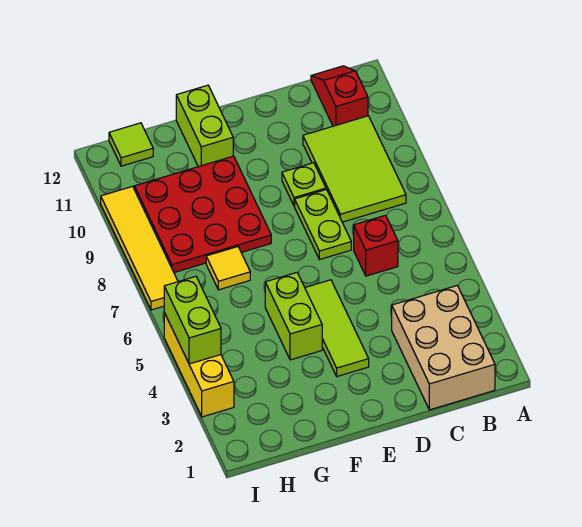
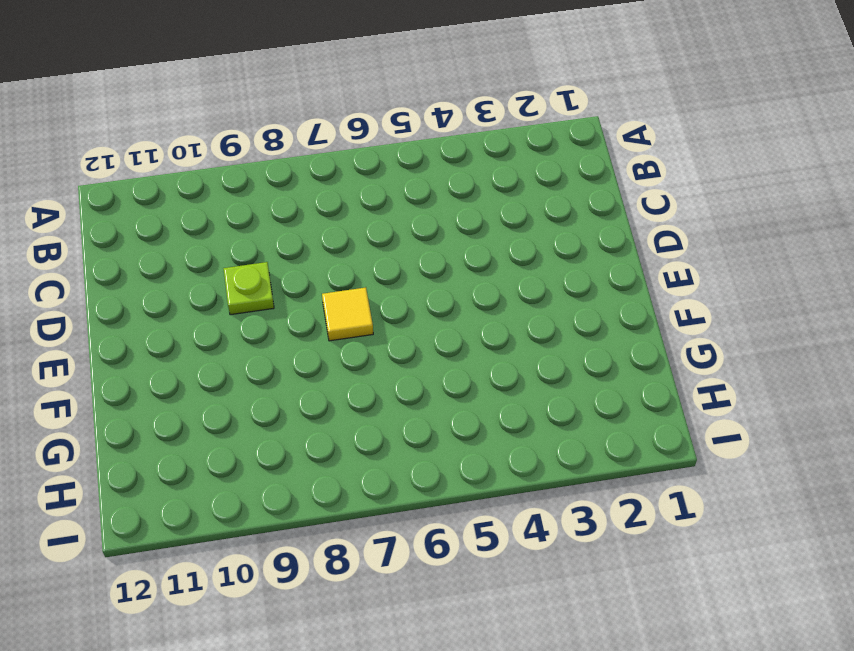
yellow 1x1 tile [322,288,373,341] -> yellow 1x1 tile moved to [206,247,250,290]
none -> tan 2x3 brick [392,286,495,410]
none -> lime 2x3 tile [303,116,406,222]
none -> red 1x2 slope [311,66,368,126]

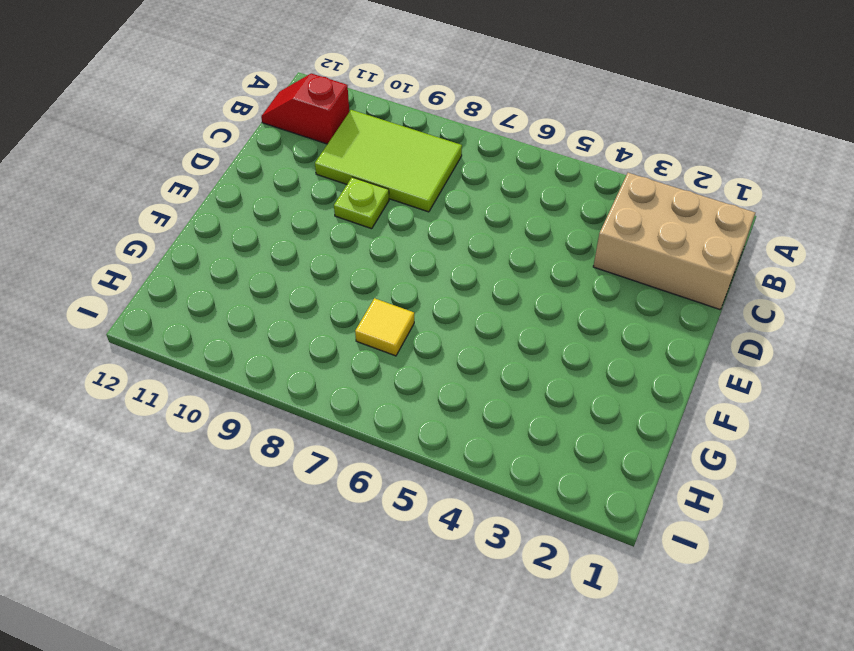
none -> red 1x1 brick [354,215,398,276]
none -> lime 1x2 plate [295,190,351,260]
none -> lime 1x3 tile [305,280,369,376]

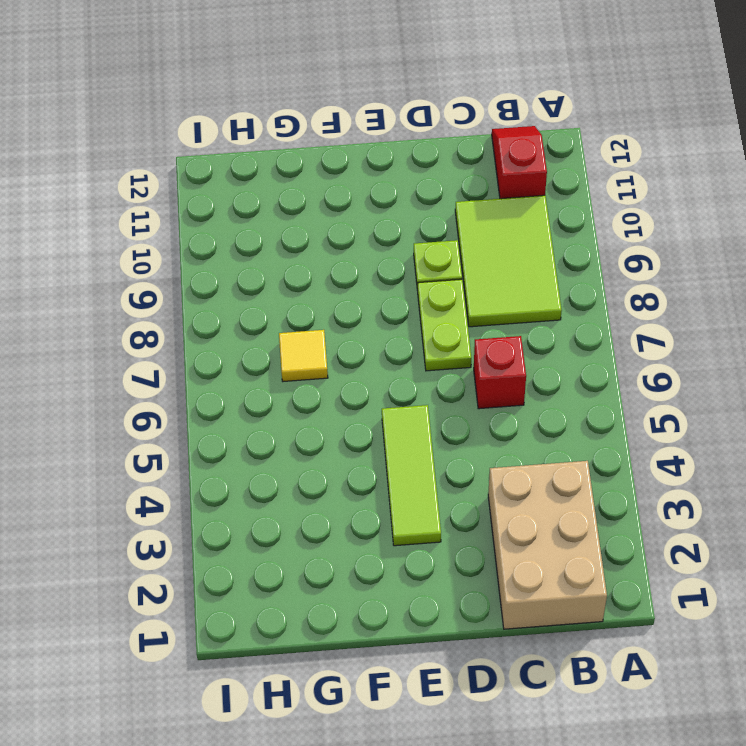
none -> lime 1x2 brick [265,273,322,360]
none -> red 3x3 plate [134,156,271,273]
none -> lime 1x2 brick [176,85,233,167]

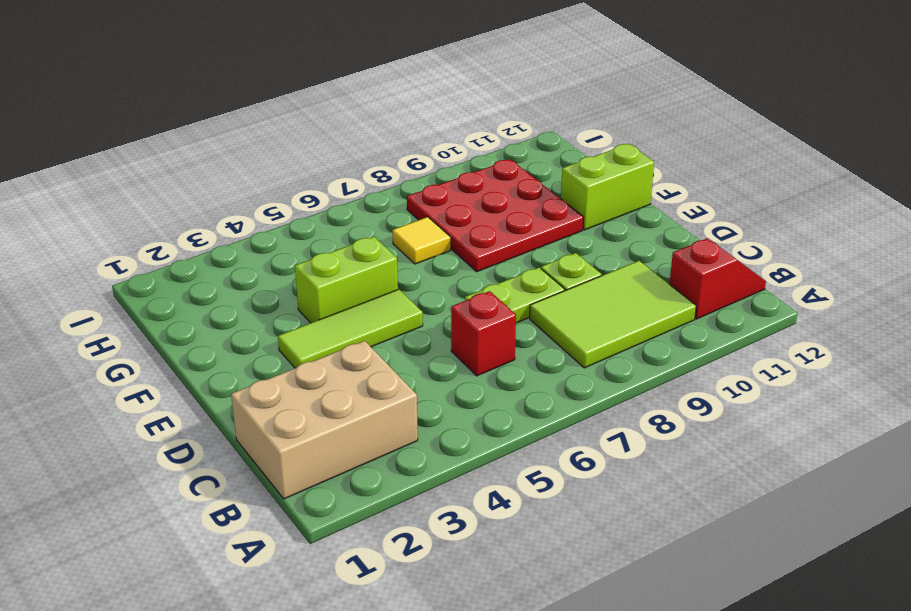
none -> lime 1x1 tile [109,123,153,166]
none -> yellow 1x3 brick [164,313,234,417]
none -> yellow 1x4 tile [101,186,178,310]

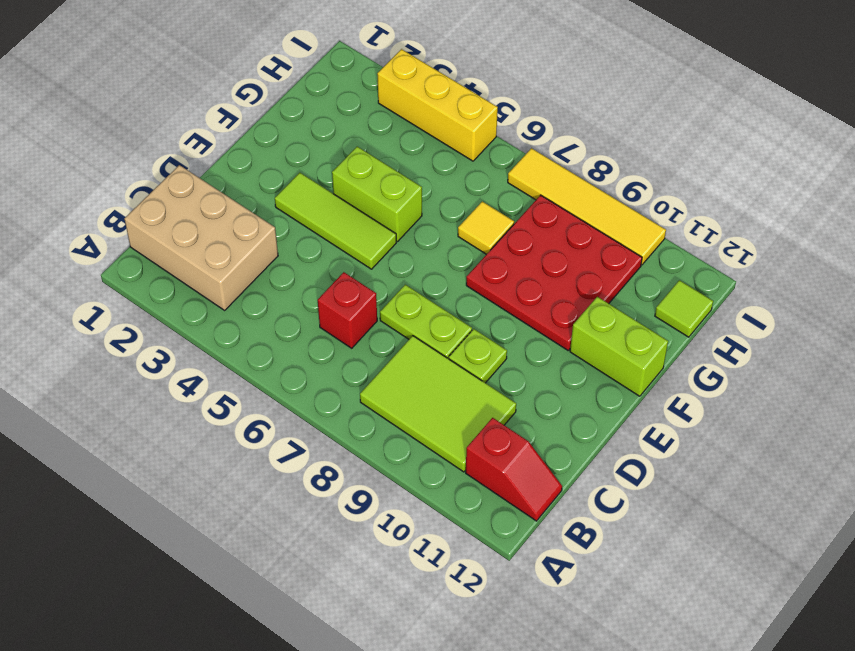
none -> lime 1x2 brick [164,277,221,364]

